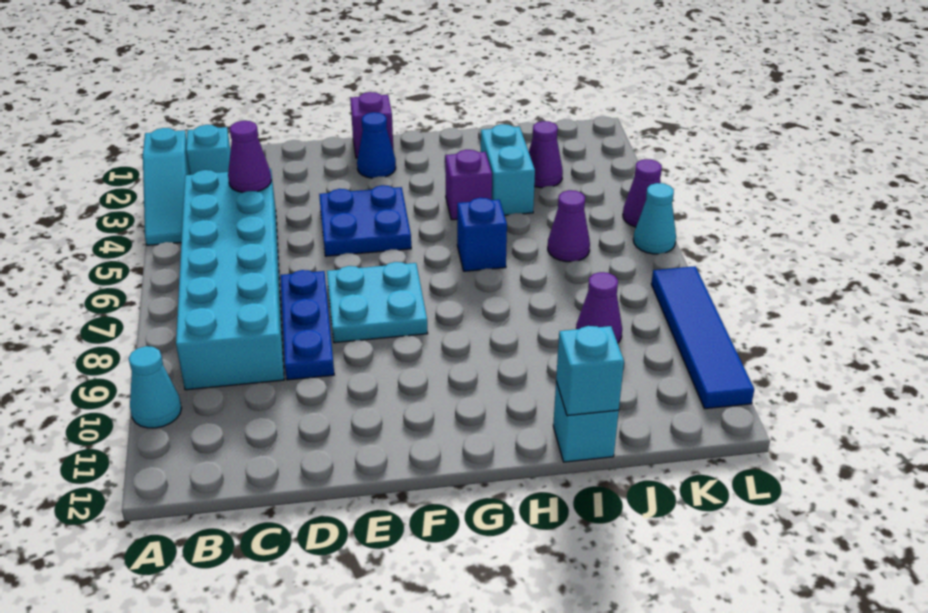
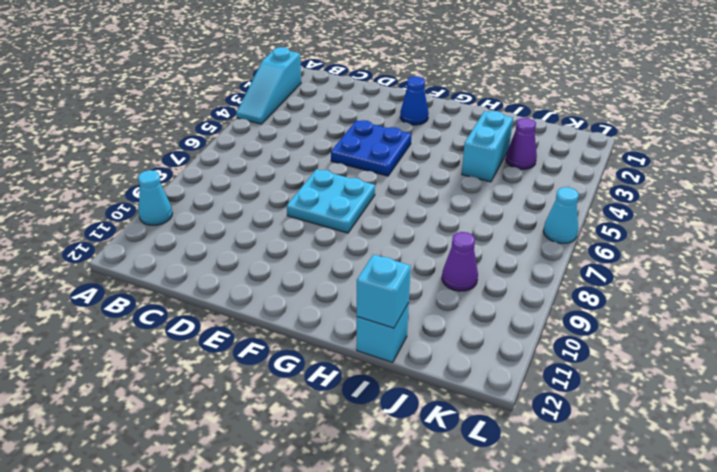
none -> cyan 1x1 brick [186,125,231,175]
none -> cyan 2x6 brick [176,169,284,390]
none -> blue 1x3 plate [280,270,334,380]

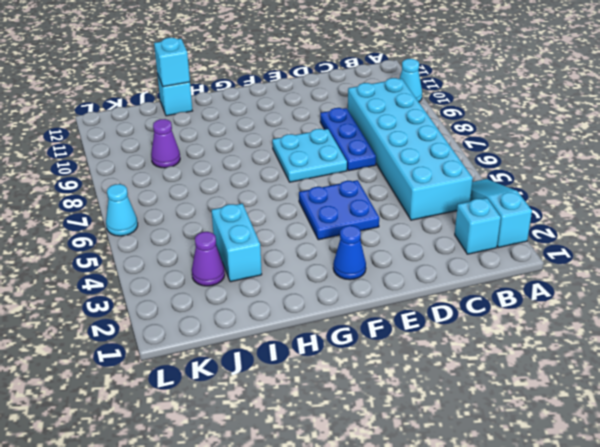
none -> purple 1x1 brick [350,92,394,158]
none -> purple 1x1 brick [445,150,492,220]
none -> blue 1x1 brick [457,198,507,271]

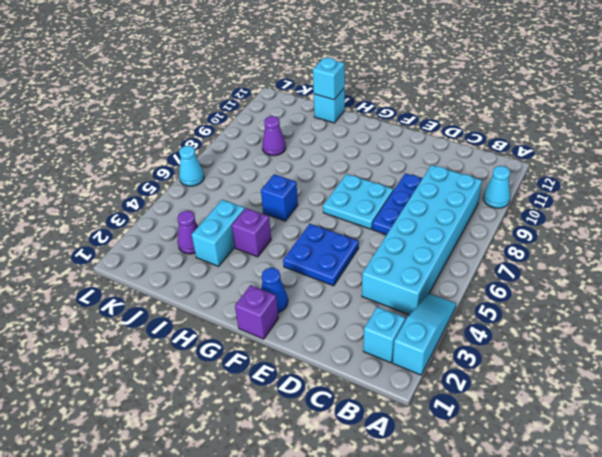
none -> purple 1x1 cone [548,190,590,262]
none -> purple 1x1 cone [623,159,662,227]
none -> blue 1x4 tile [651,266,754,409]

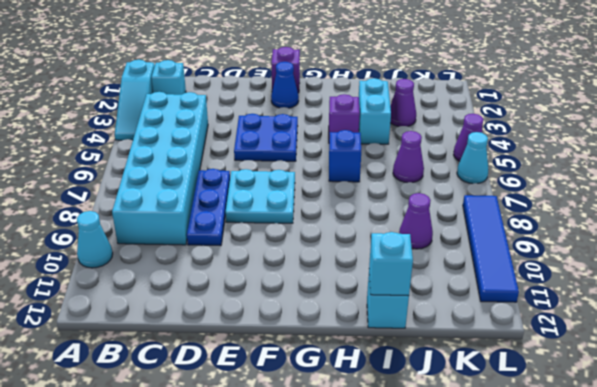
none -> purple 1x1 cone [228,121,271,192]

